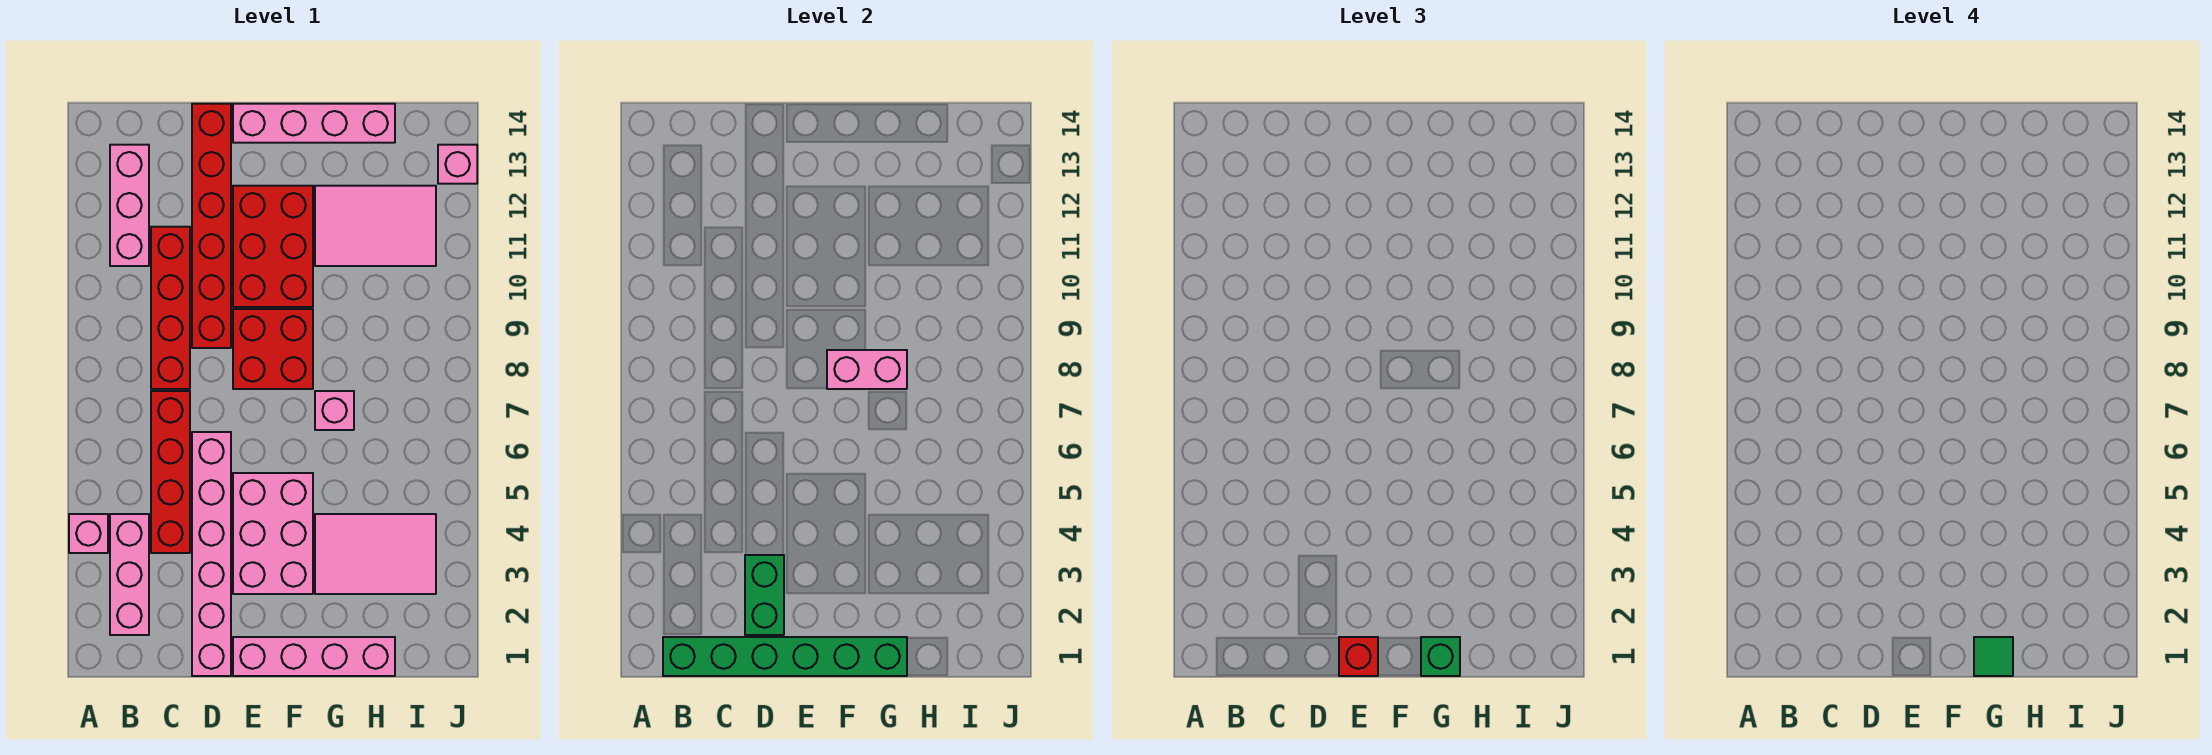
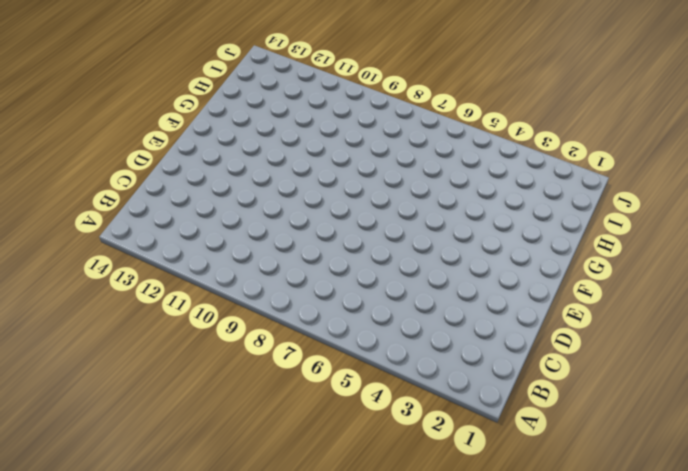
none -> pink 1x1 brick [69,514,108,553]
none -> pink 1x3 brick [110,514,149,635]
none -> pink 1x3 brick [110,145,149,266]

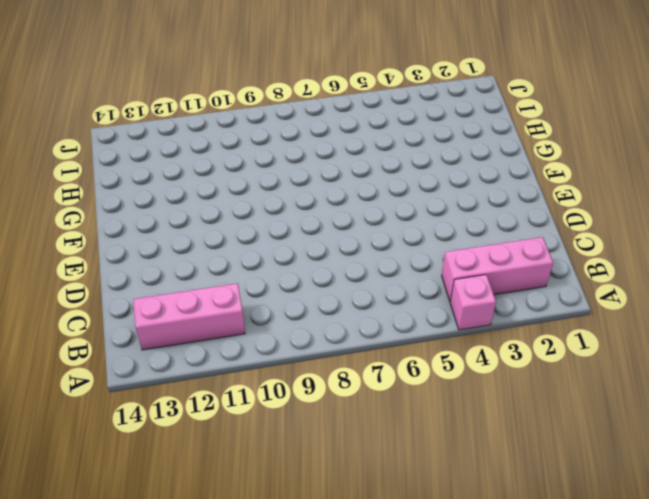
none -> red 1x4 brick [151,391,190,553]
none -> red 1x4 brick [151,227,190,389]
none -> pink 1x6 brick [192,432,231,676]

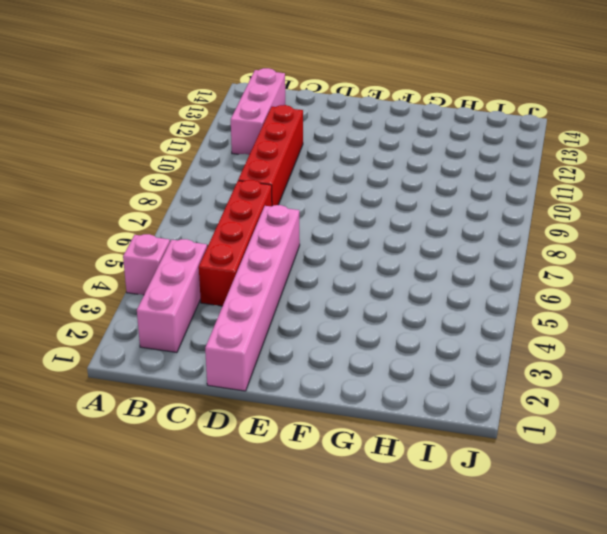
none -> red 1x6 brick [192,104,231,348]
none -> pink 1x4 brick [233,637,395,676]
none -> pink 2x3 brick [233,473,313,594]

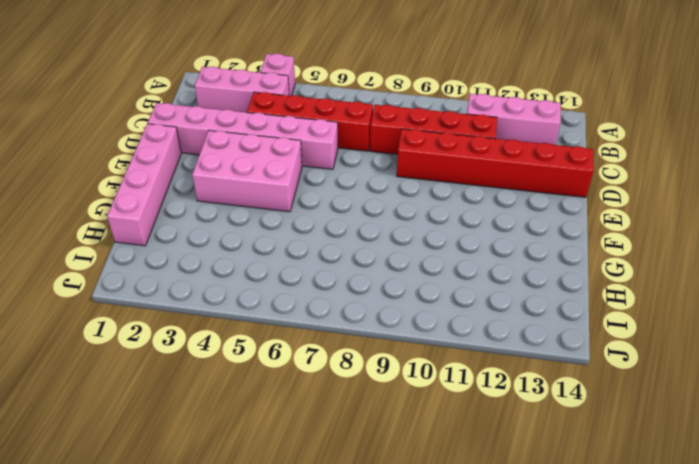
none -> red 2x2 brick [233,309,313,389]
none -> red 2x3 brick [233,186,313,307]
none -> pink 1x4 brick [233,104,395,143]

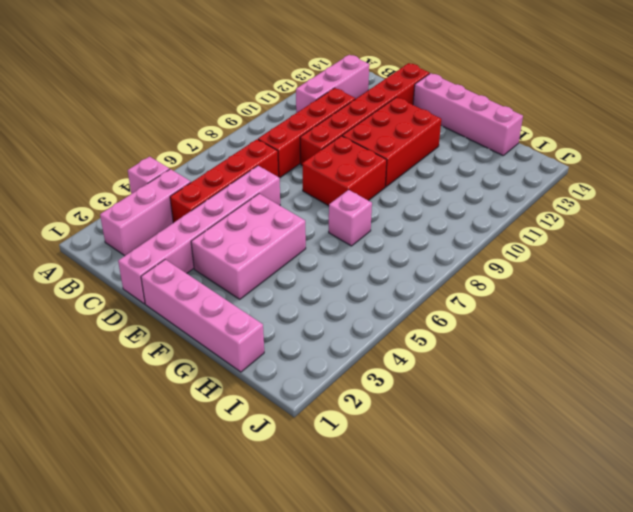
none -> pink 2x3 tile [315,514,436,594]
none -> pink 2x3 tile [315,186,436,266]
none -> pink 1x1 brick [438,145,477,184]

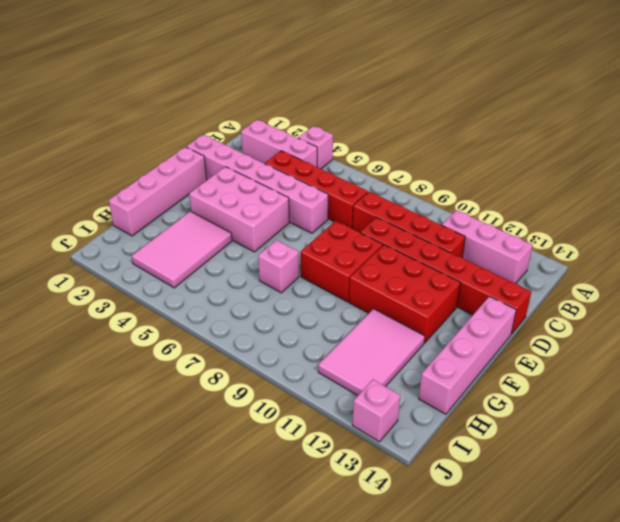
none -> green 1x6 brick [663,637,907,676]
none -> green 1x2 brick [745,555,784,635]
none -> pink 1x2 brick [827,350,907,389]

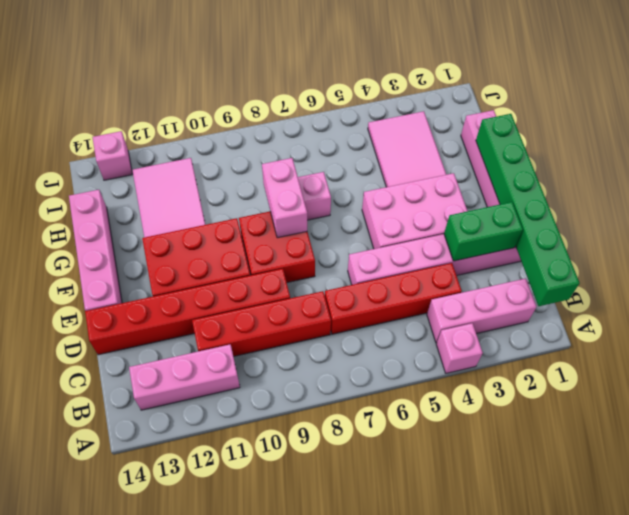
none -> red 1x1 brick [1339,637,1378,676]
none -> green 1x1 brick [1421,637,1460,676]
none -> green 1x1 tile [1974,637,2013,676]

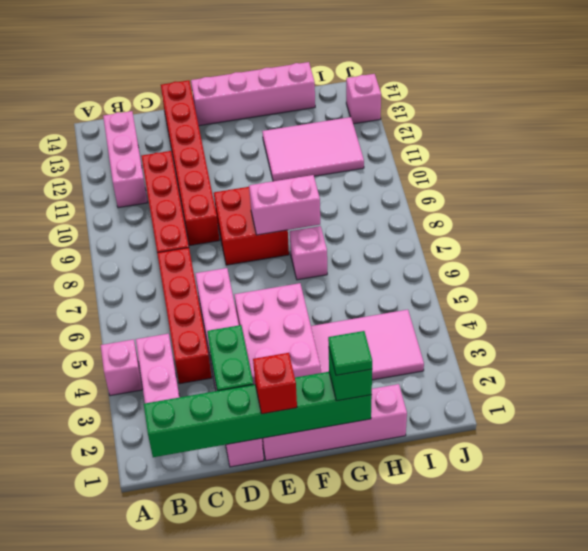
none -> red 2x3 brick [233,186,313,307]

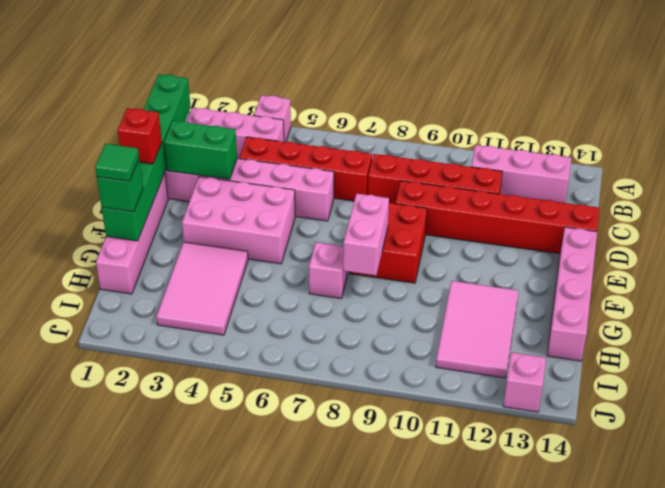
none -> red 2x3 brick [233,186,313,307]

